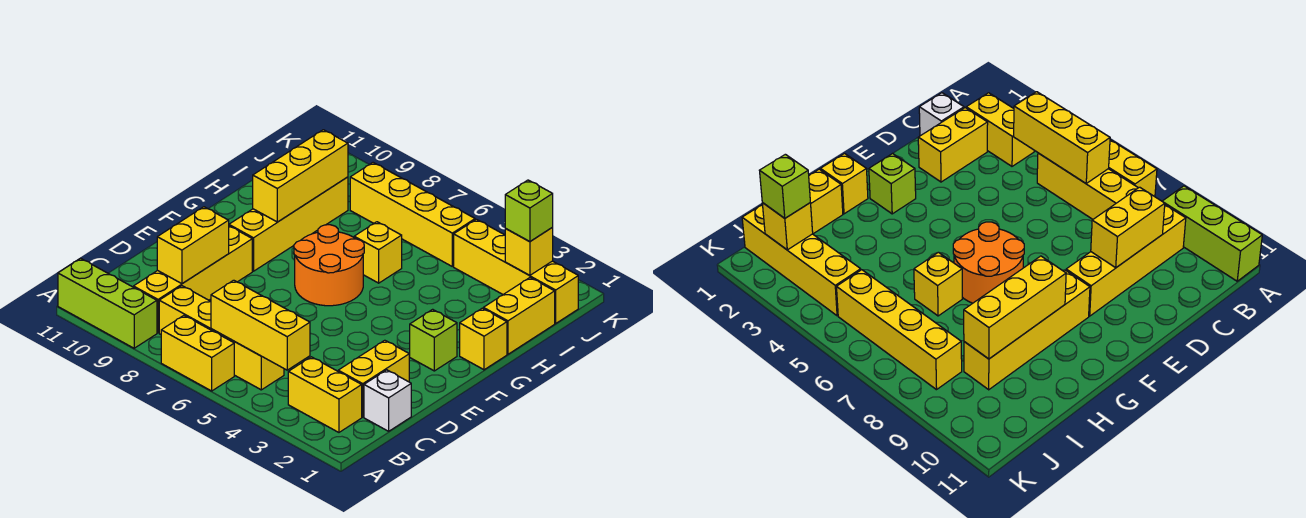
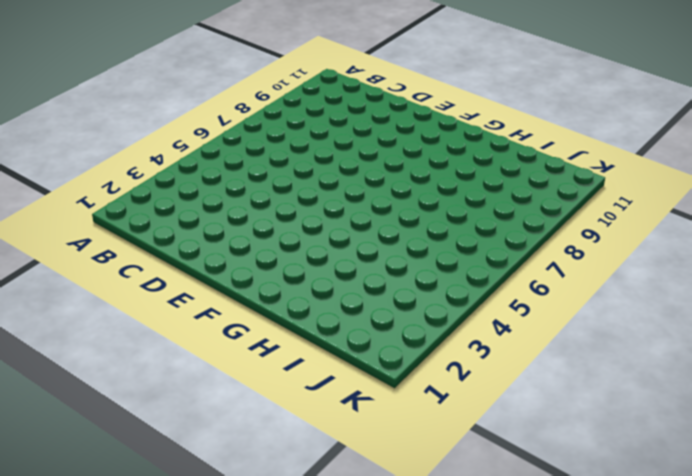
none -> yellow 1x2 brick [161,316,234,391]
none -> lime 1x3 brick [58,258,157,348]
none -> yellow 1x2 brick [288,357,362,432]

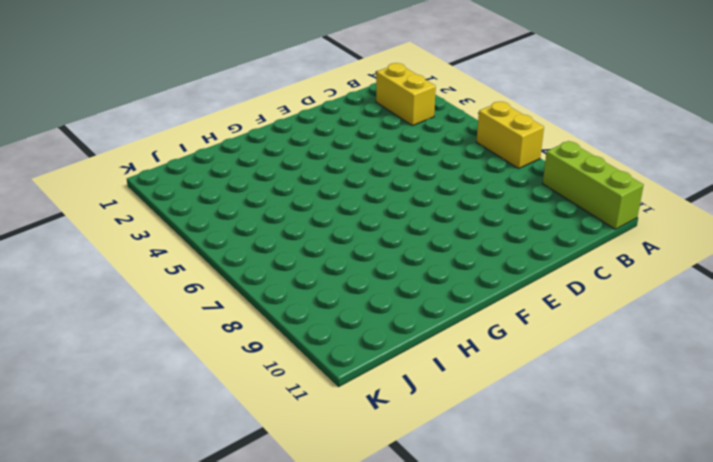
none -> yellow 1x4 brick [159,286,284,390]
none -> yellow 1x4 brick [133,226,252,333]
none -> white 1x1 brick [364,370,411,431]

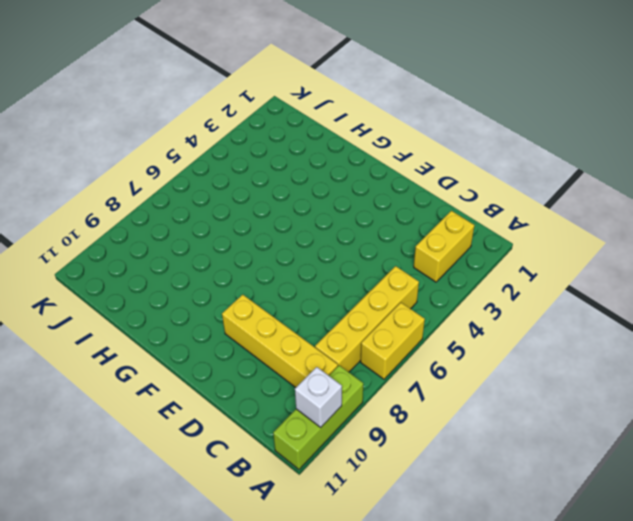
white 1x1 brick [295,367,342,428] -> white 1x1 brick moved to [364,370,411,431]
none -> yellow 1x2 brick [338,340,409,417]
none -> lime 1x1 brick [410,309,457,371]
none -> orange 2x2 round brick [294,225,364,306]

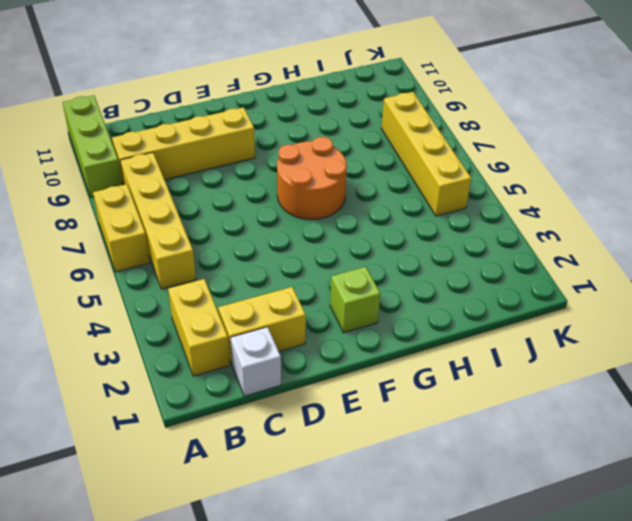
none -> yellow 1x4 brick [229,177,348,271]
none -> yellow 1x1 brick [460,308,507,370]
none -> yellow 1x2 brick [483,278,555,354]

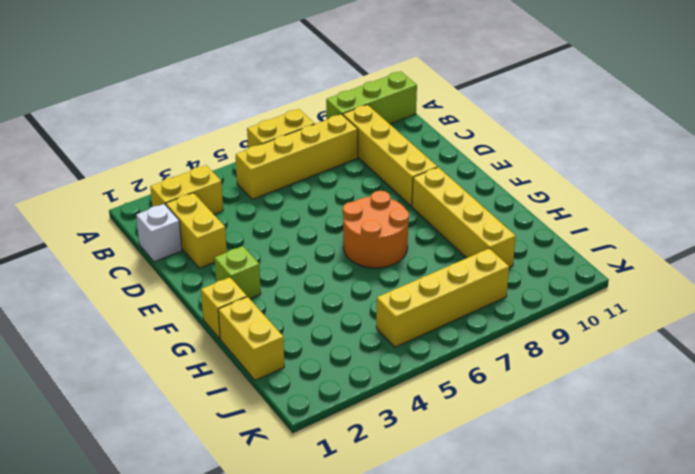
none -> yellow 1x1 brick [354,222,402,283]
none -> yellow 1x4 brick [454,219,578,323]
none -> yellow 1x3 brick [211,280,310,370]

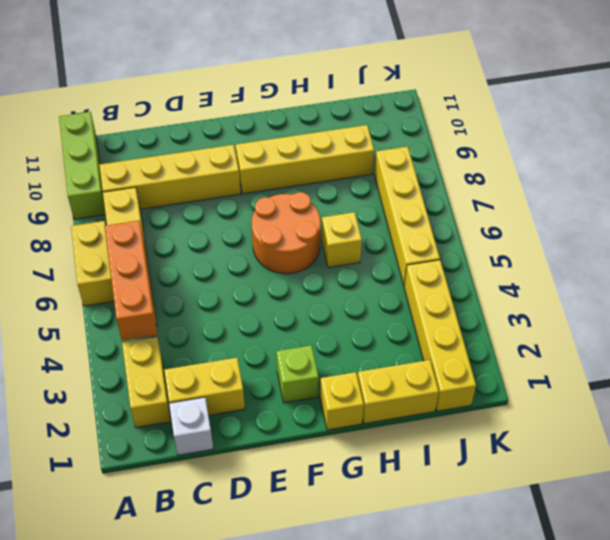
orange 1x3 brick [105,221,157,341] -> yellow 1x3 brick [211,280,310,370]
none -> yellow 1x2 brick [157,207,229,284]
none -> yellow 1x3 brick [253,130,348,222]
none -> yellow 1x1 brick [505,228,553,276]

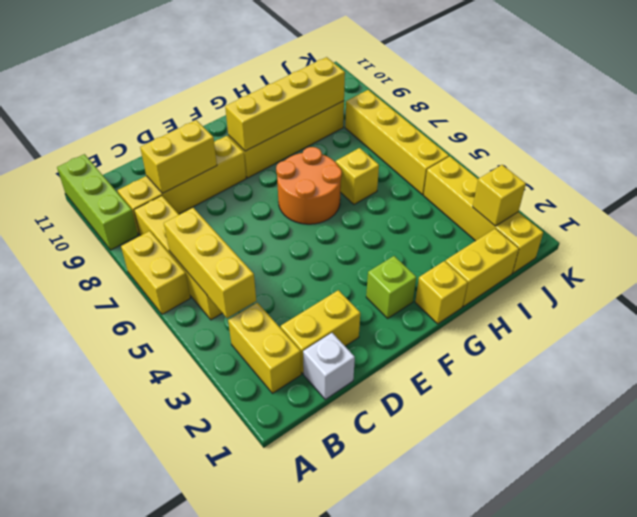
yellow 1x4 brick [225,57,345,151] -> yellow 1x3 brick [253,130,348,222]
none -> lime 1x1 brick [505,180,553,242]

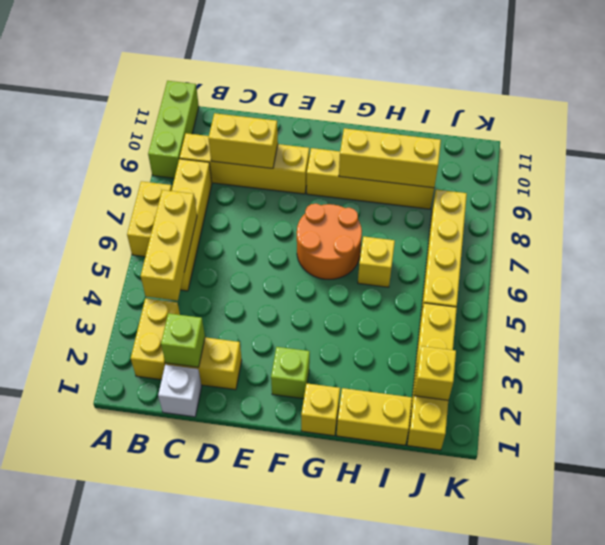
lime 1x1 brick [161,313,205,367] -> lime 1x1 brick moved to [505,180,553,242]

